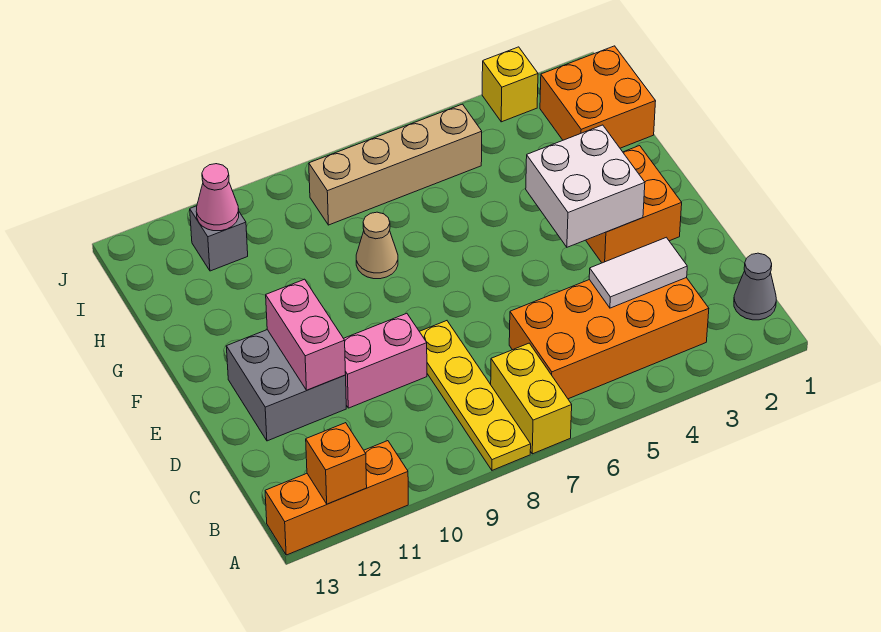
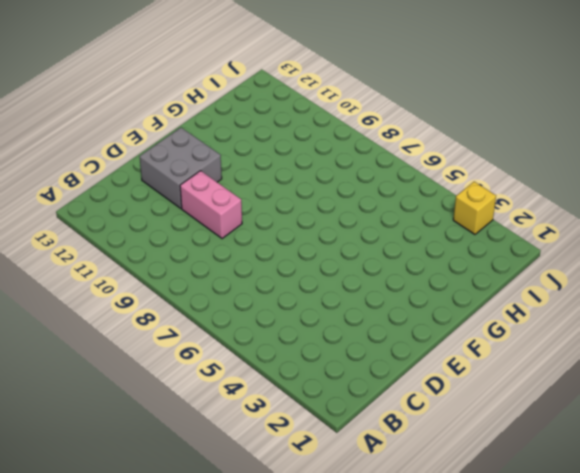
none -> yellow 1x2 brick [491,343,572,454]
none -> yellow 1x4 plate [419,321,531,470]
none -> orange 1x3 brick [265,441,408,555]

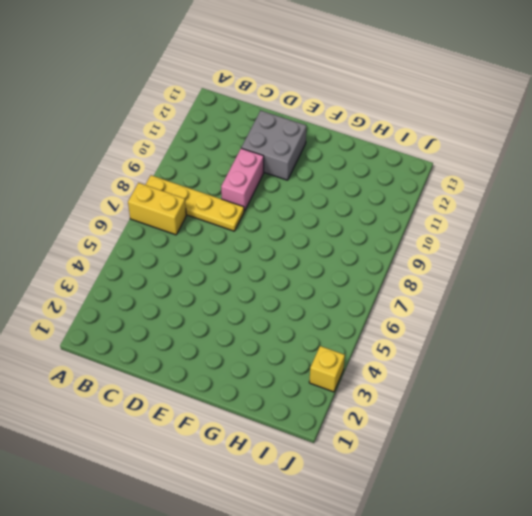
none -> orange 1x3 brick [265,441,408,555]
none -> grey 1x1 cone [734,253,776,320]
none -> orange 2x4 brick [509,278,709,399]

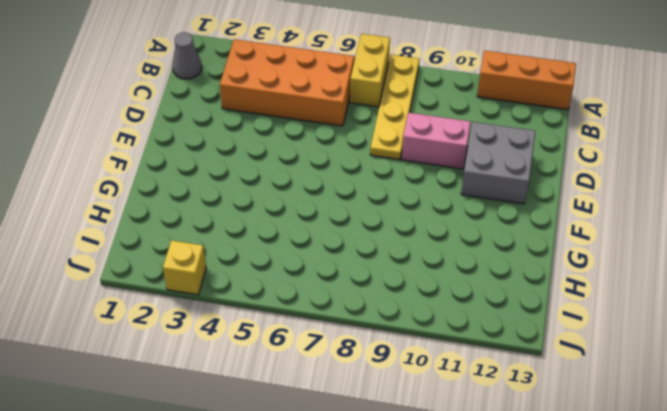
none -> orange 2x2 brick [586,146,682,263]
none -> tan 1x1 cone [356,212,398,279]
none -> orange 2x2 brick [540,46,656,148]

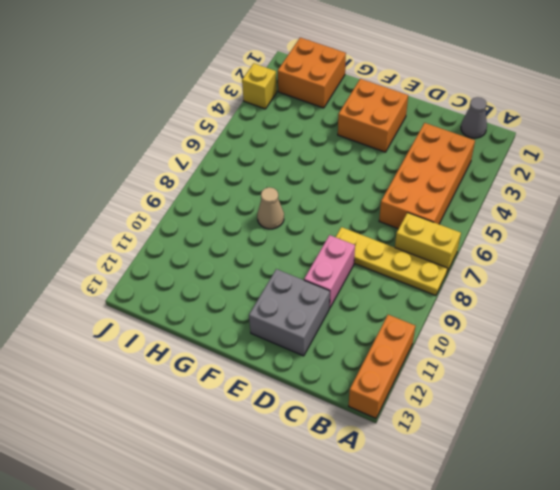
none -> tan 1x4 brick [309,104,482,225]
none -> grey 1x1 brick [190,206,248,271]
none -> orange 1x1 brick [306,423,367,504]

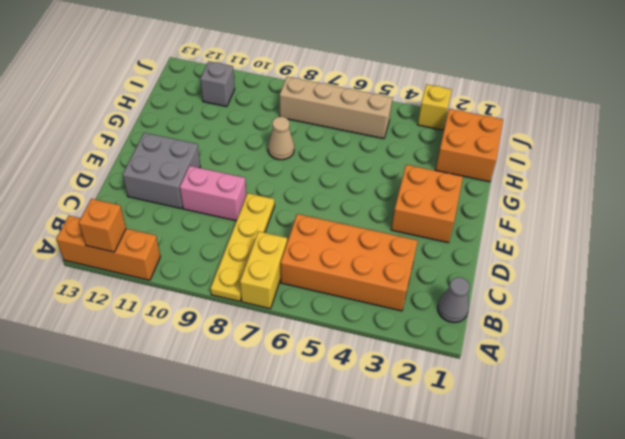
none -> white 1x2 tile [589,237,687,308]
none -> pink 1x2 brick [266,279,346,390]
none -> white 2x2 brick [526,125,645,247]

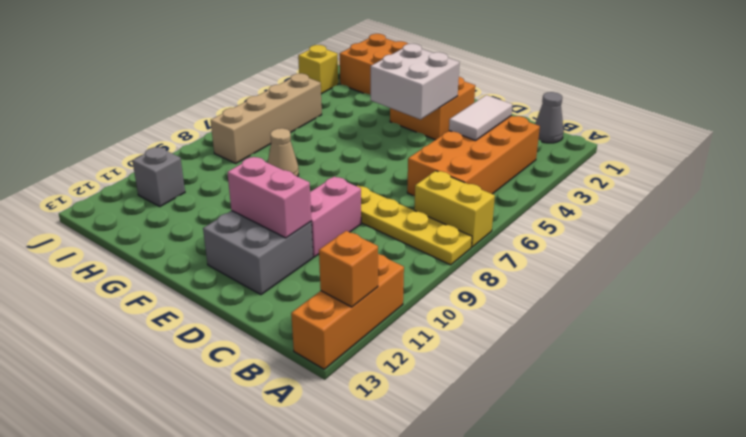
none -> pink 1x1 cone [196,164,239,231]

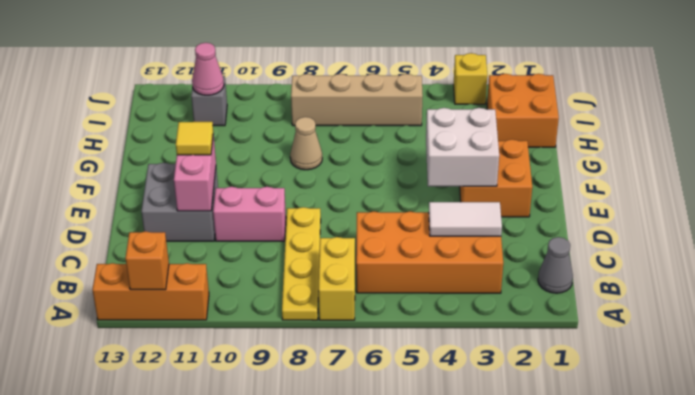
yellow 1x1 tile [176,122,213,155] -> none

